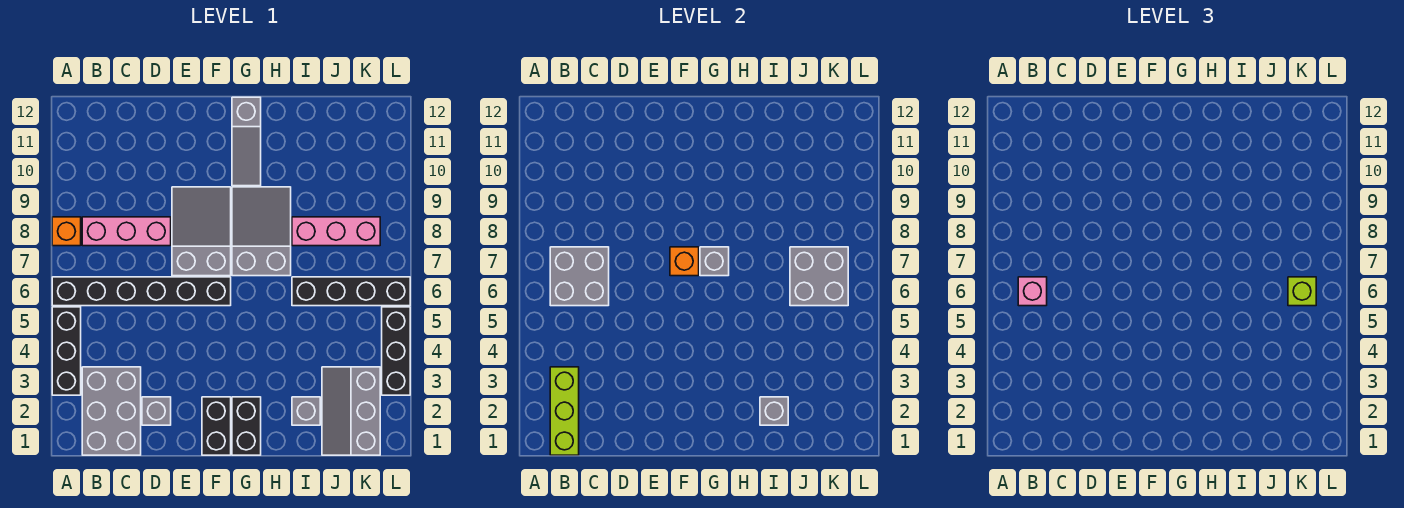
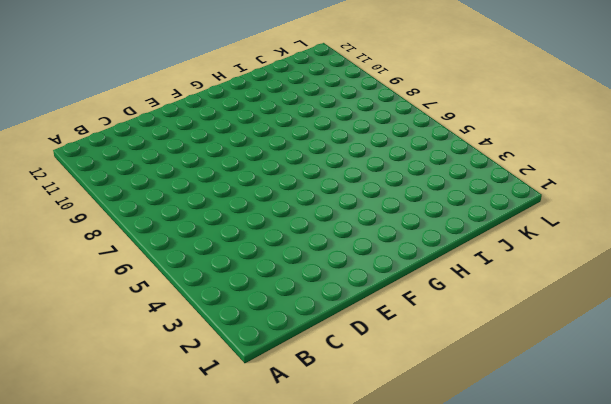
none -> black 1x3 brick [52,307,81,395]
none -> black 1x6 brick [52,277,231,306]
none -> orange 1x1 brick [52,217,81,246]

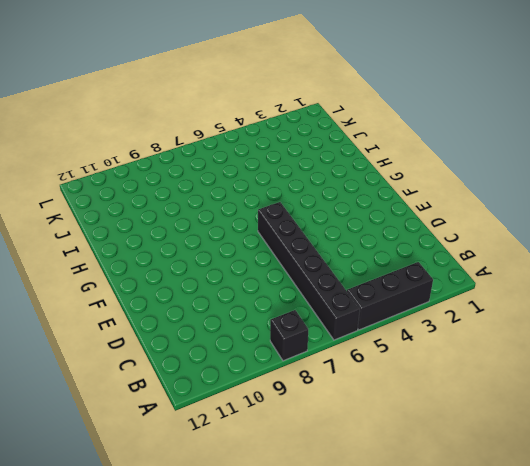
black 1x1 brick [270,310,308,361] -> orange 1x1 brick [52,217,81,246]
none -> grey 2x3 brick [82,367,141,455]
none -> pink 1x3 brick [82,217,171,246]
none -> grey 1x1 brick [142,397,171,425]

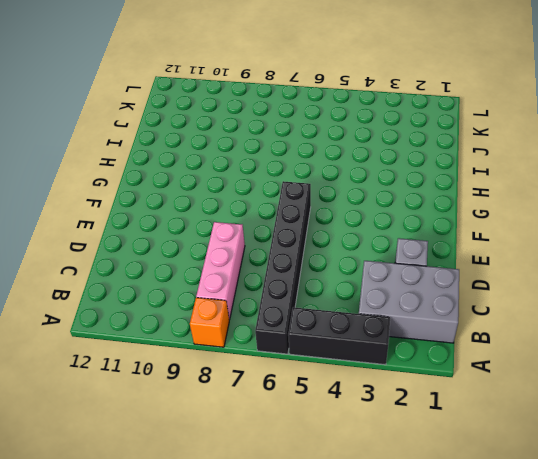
none -> grey 2x3 slope [172,187,231,276]
none -> black 1x2 brick [202,397,231,455]
none -> black 1x2 brick [232,397,261,455]

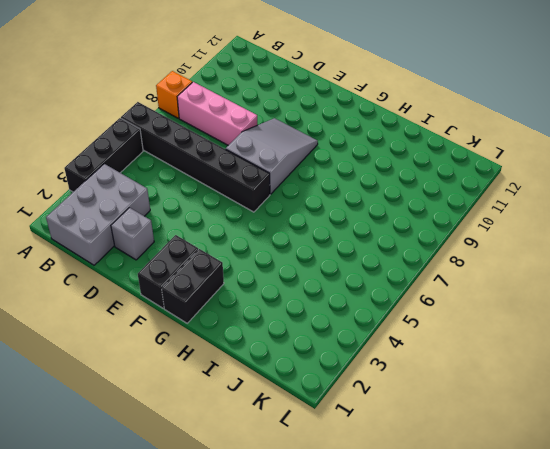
none -> grey 2x3 slope [232,187,291,276]
none -> grey 1x3 slope [232,97,261,186]
none -> grey 1x1 brick [292,397,320,425]

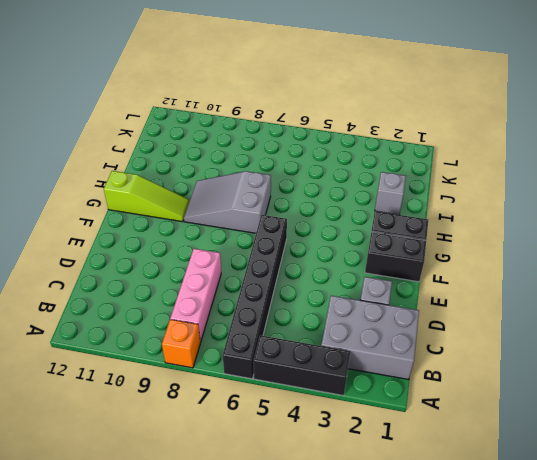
lime 1x3 slope [104,171,189,222] -> grey 1x3 slope [232,97,261,186]
none -> grey 2x3 slope [172,187,231,276]
none -> black 1x4 brick [292,277,410,306]
none -> pink 1x3 brick [292,217,380,246]

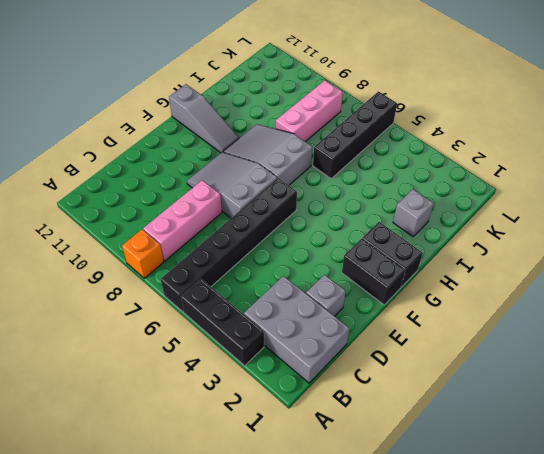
none -> grey 2x3 slope [322,367,380,455]
none -> black 1x3 brick [382,307,410,395]
none -> lime 1x3 brick [550,367,579,455]

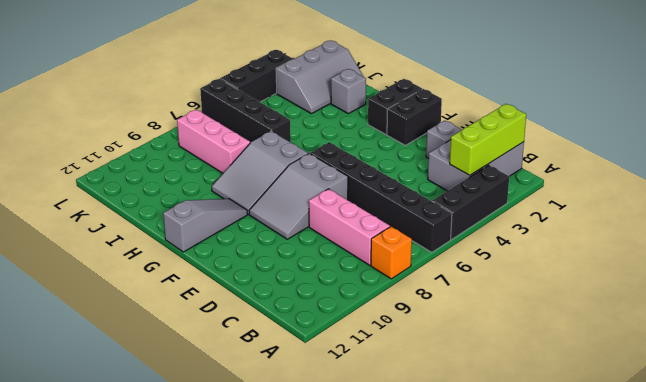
none -> grey 2x2 brick [550,247,609,306]
none -> orange 1x1 brick [670,247,699,276]
none -> grey 1x1 brick [700,247,729,276]

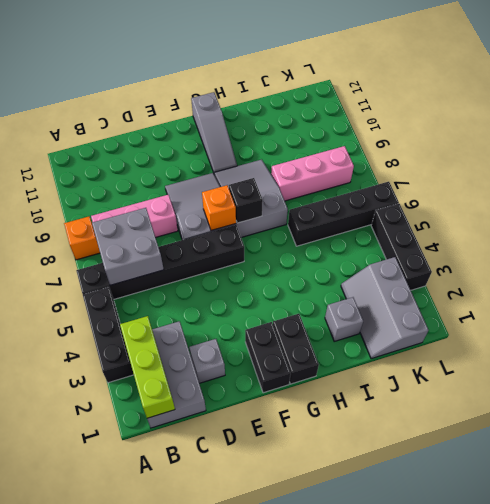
black 1x1 brick [229,178,263,223] -> grey 1x1 brick [700,247,729,276]
none -> grey 1x1 brick [760,397,788,425]
none -> grey 2x2 brick [790,247,848,306]
none -> pink 1x1 brick [1018,277,1047,306]

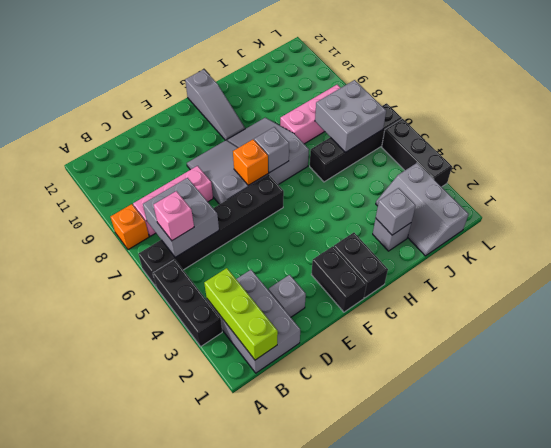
none -> lime 1x1 brick [1288,277,1316,306]

